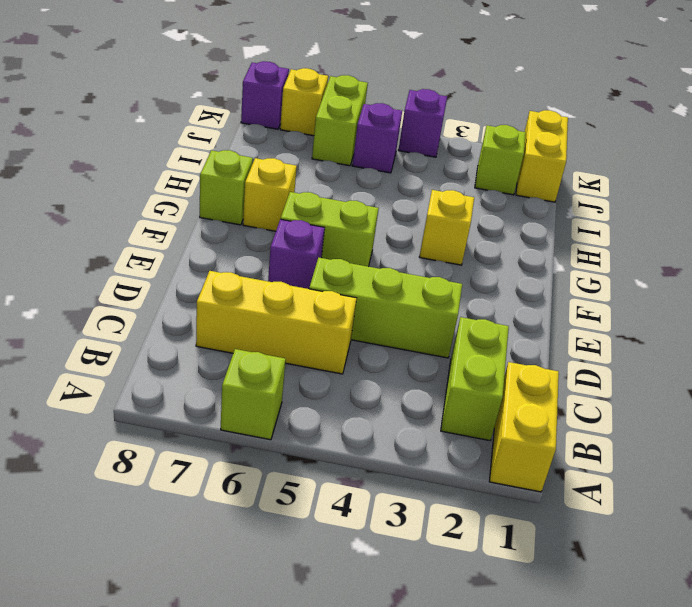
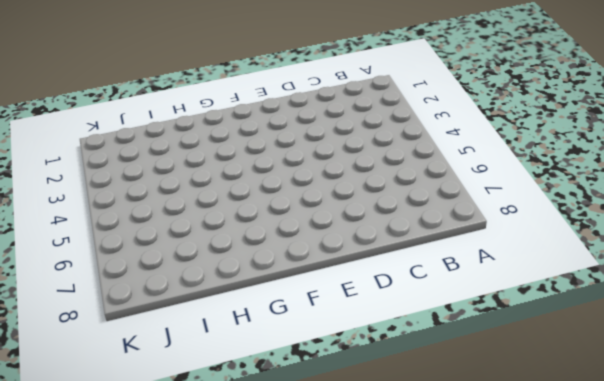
none -> yellow 1x2 brick [489,362,559,492]
none -> lime 1x1 brick [221,349,286,440]
none -> lime 1x2 brick [441,317,509,441]

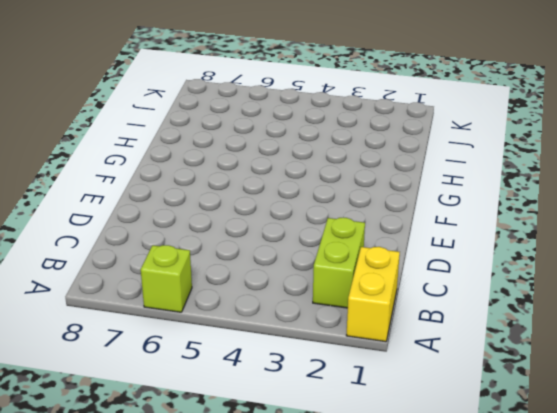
none -> yellow 1x3 brick [196,271,357,374]
none -> lime 1x3 brick [309,258,462,358]
none -> purple 1x1 brick [268,219,325,289]

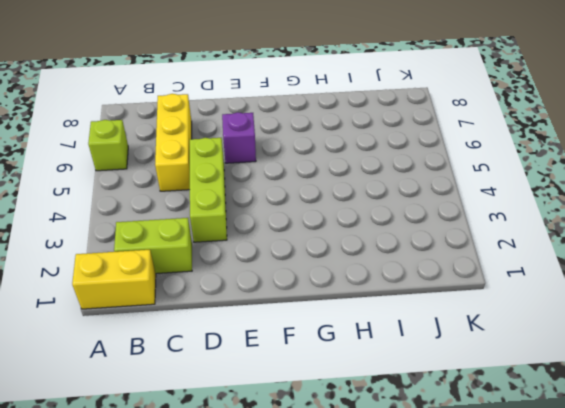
none -> lime 1x2 brick [281,192,379,267]
none -> yellow 1x1 brick [419,190,474,265]
none -> yellow 1x1 brick [243,158,297,231]

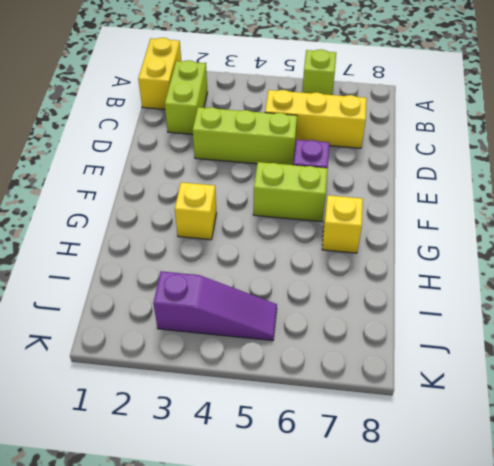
purple 1x3 slope [153,271,277,341] -> purple 1x1 brick [352,103,402,173]
none -> lime 1x1 brick [200,150,253,225]
none -> yellow 1x2 brick [516,110,568,202]
none -> lime 1x1 brick [475,125,526,195]

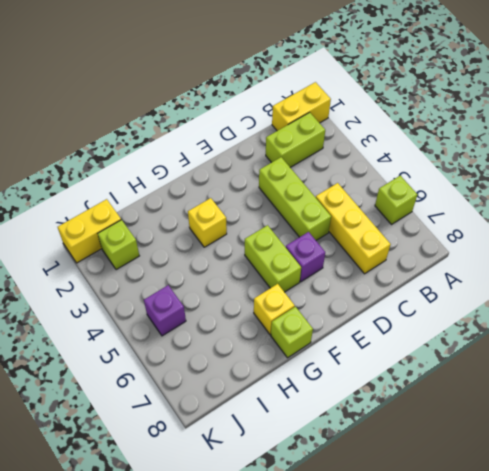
none -> lime 1x2 brick [312,75,368,166]
none -> purple 1x1 brick [399,89,447,157]
none -> yellow 1x1 brick [280,68,328,136]

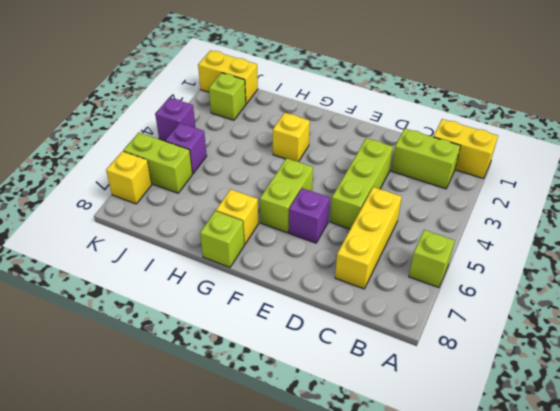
none -> purple 1x1 brick [241,61,289,129]

